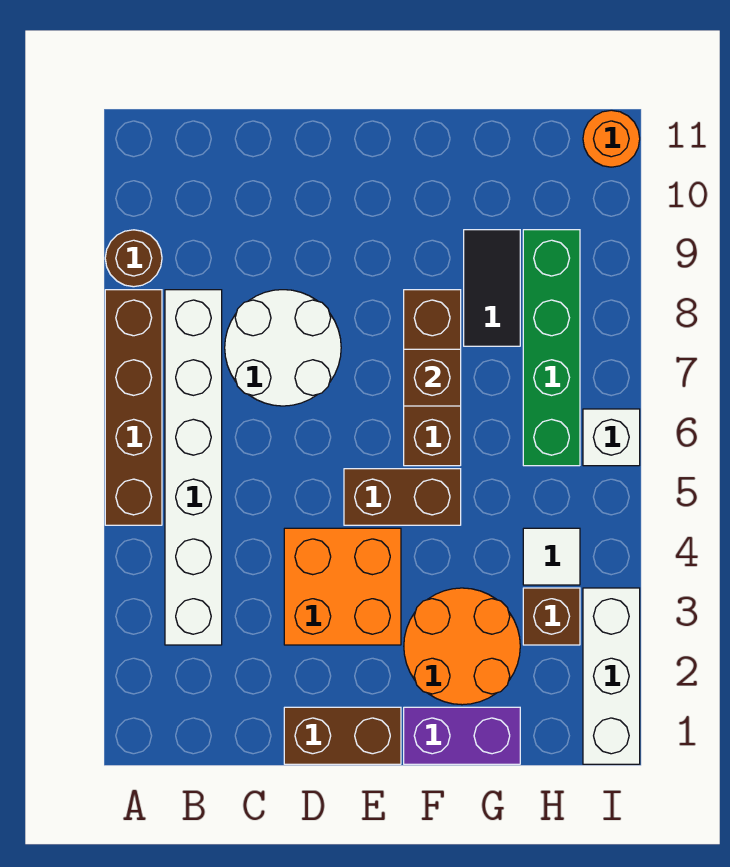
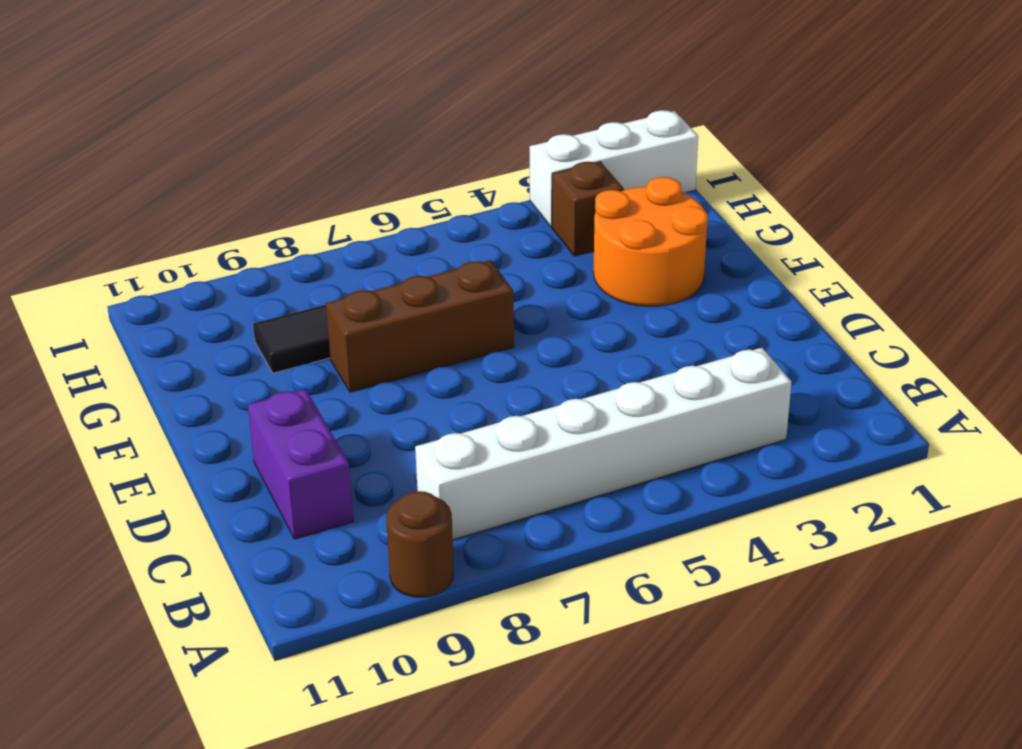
purple 1x2 brick [248,389,353,539] -> purple 1x2 brick moved to [404,707,520,764]
none -> brown 1x4 brick [105,290,162,525]
none -> white 2x2 round brick [225,290,341,406]
none -> brown 1x2 brick [284,707,401,764]

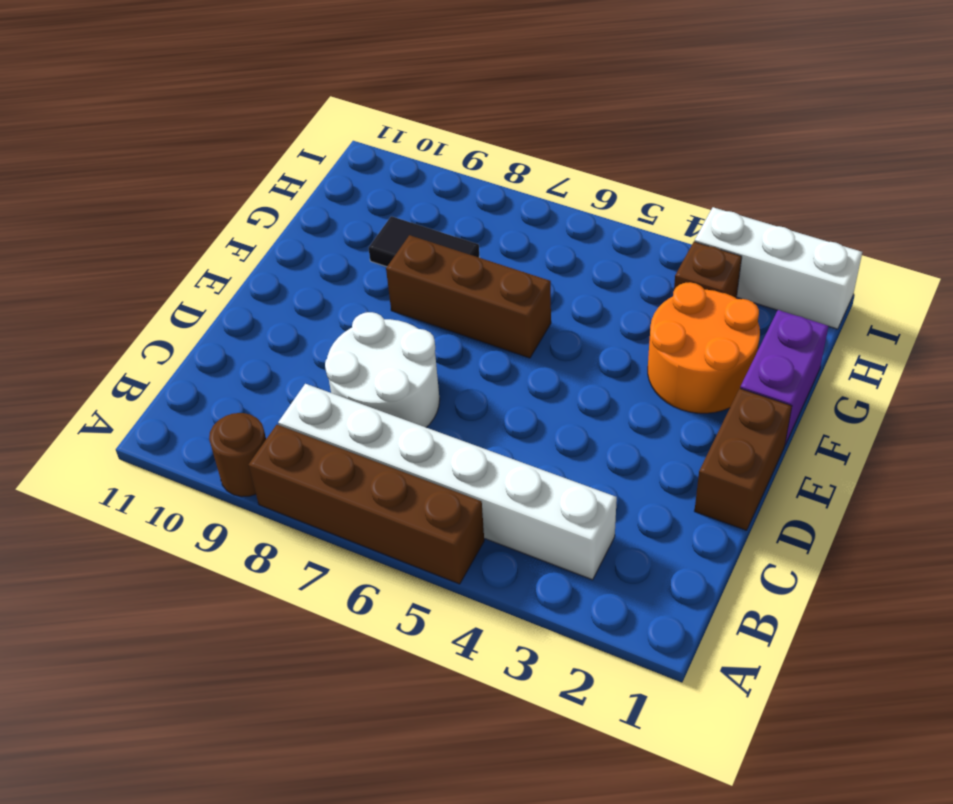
none -> orange 2x2 brick [284,528,401,645]
none -> brown 1x2 brick [344,469,461,525]
none -> white 1x1 tile [523,528,580,585]

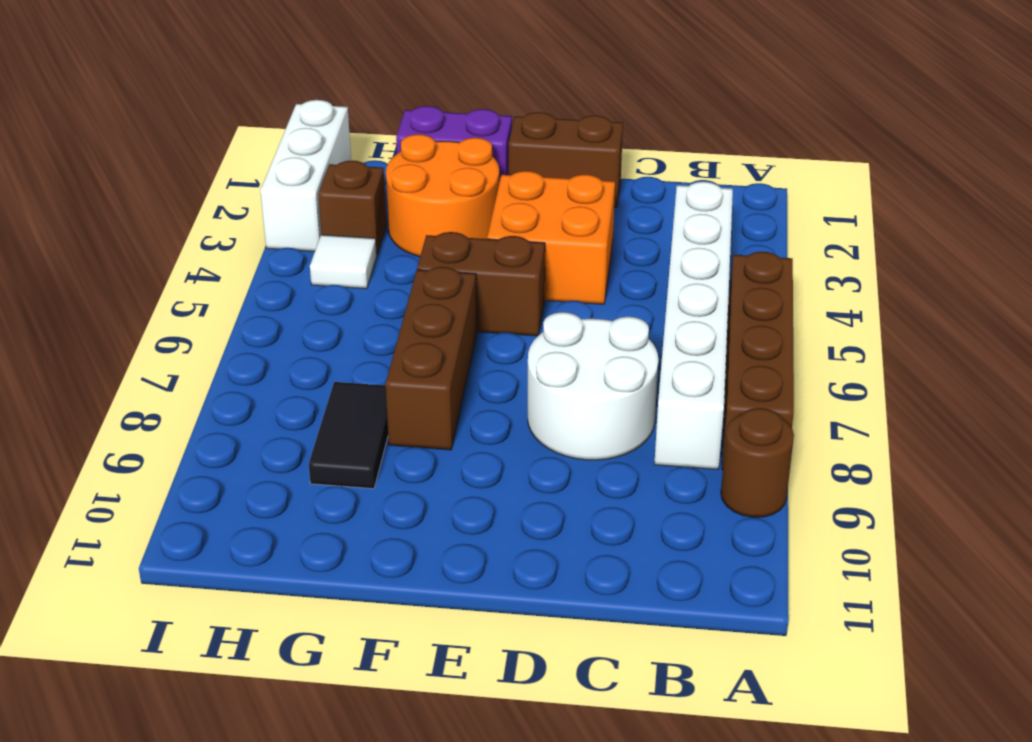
none -> green 1x4 brick [523,230,580,466]
none -> white 1x1 brick [583,409,640,466]
none -> orange 1x1 round brick [583,110,640,167]

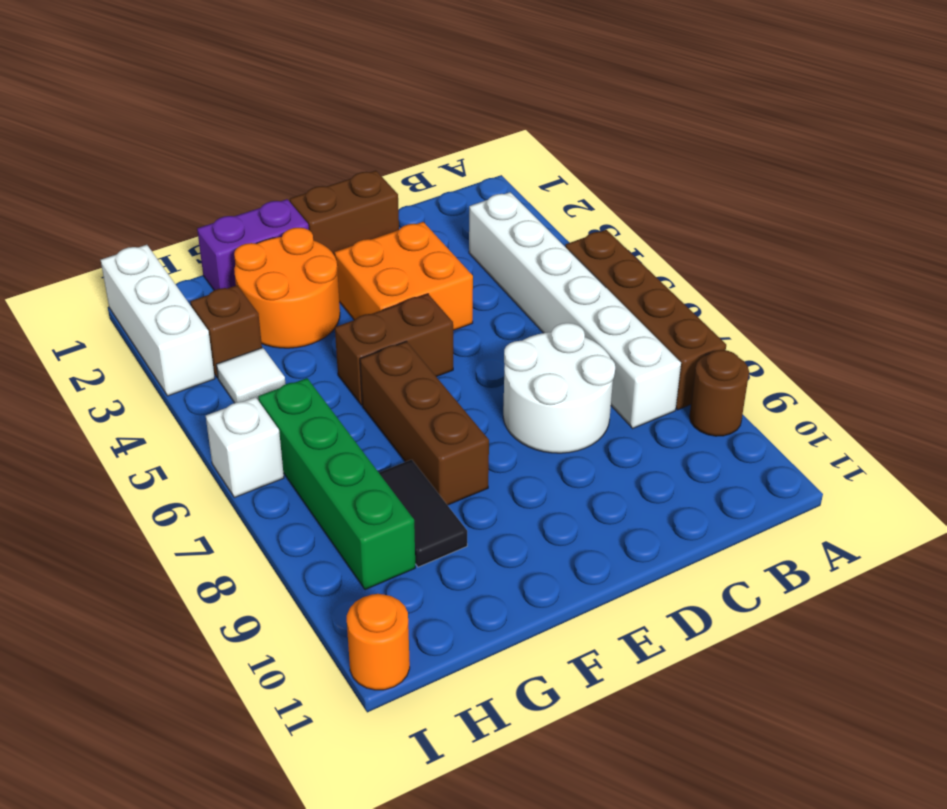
none -> brown 1x1 brick [404,349,461,406]

